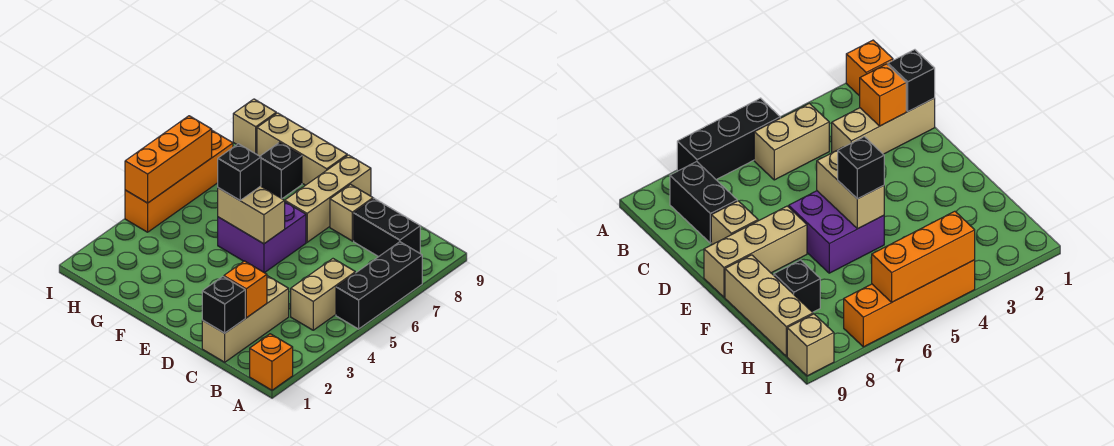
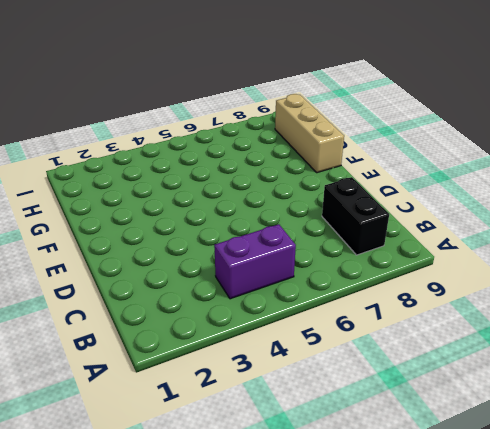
purple 1x2 brick [214,224,296,299] -> tan 1x2 brick [291,259,355,330]
none -> orange 1x1 brick [250,334,293,390]
none -> black 1x3 brick [336,242,422,329]
none -> tan 1x3 brick [202,276,289,362]

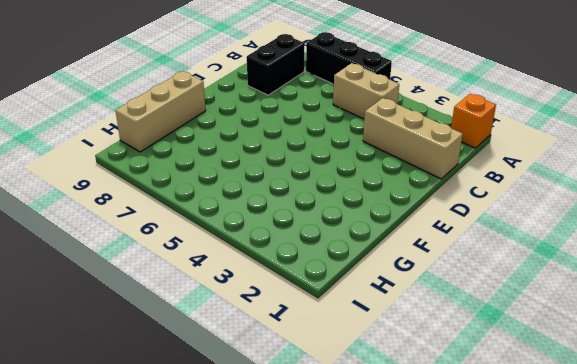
none -> tan 1x1 brick [330,184,373,241]
none -> purple 2x2 brick [218,202,306,273]
none -> tan 1x3 brick [285,155,371,242]

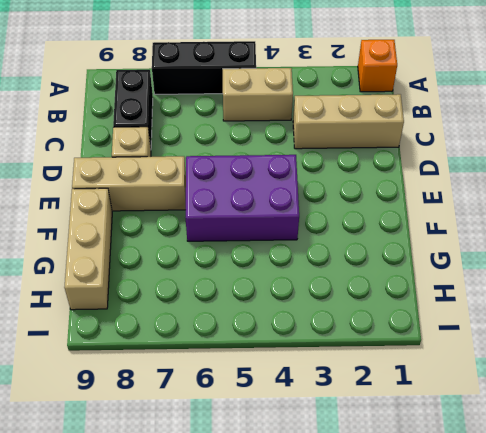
purple 2x3 brick [185,155,299,241] -> purple 2x2 brick [218,202,306,273]
none -> black 1x1 brick [260,142,302,199]
none -> orange 1x4 brick [125,131,233,232]
none -> tan 1x1 brick [233,99,276,154]

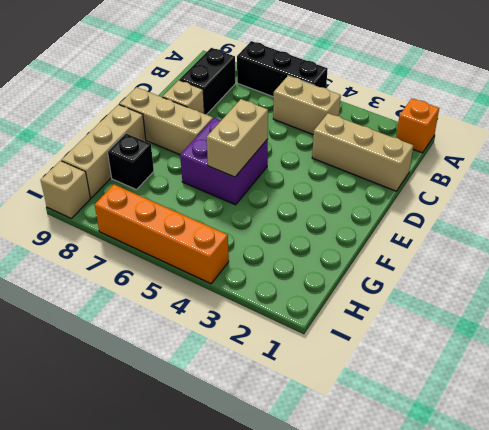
none -> black 1x1 brick [202,277,245,333]
none -> orange 1x1 brick [224,261,267,318]
none -> orange 1x3 brick [125,116,212,203]

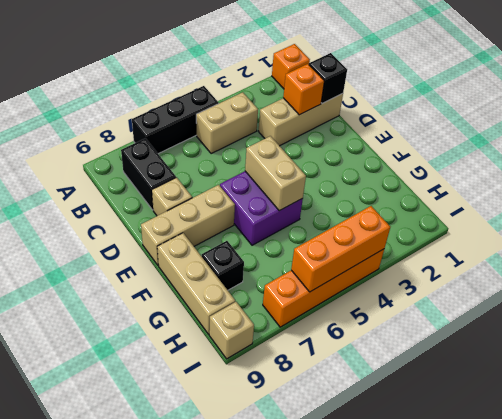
none -> black 1x1 brick [218,144,261,200]

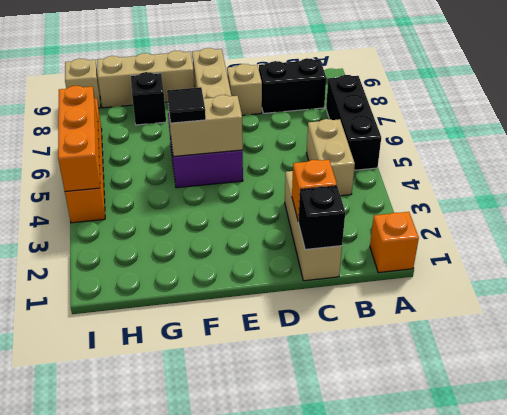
black 1x1 tile [167,87,206,123] -> black 1x1 brick [218,144,261,200]

